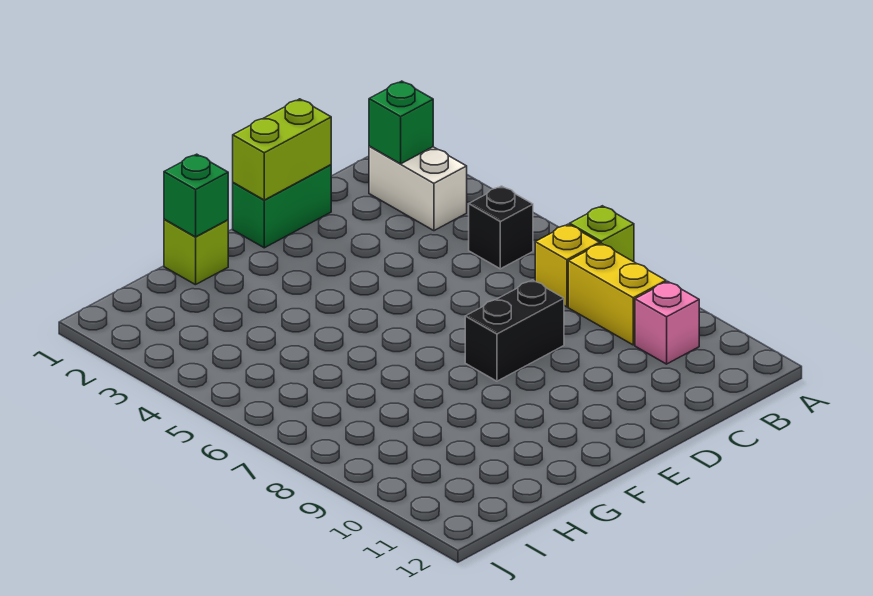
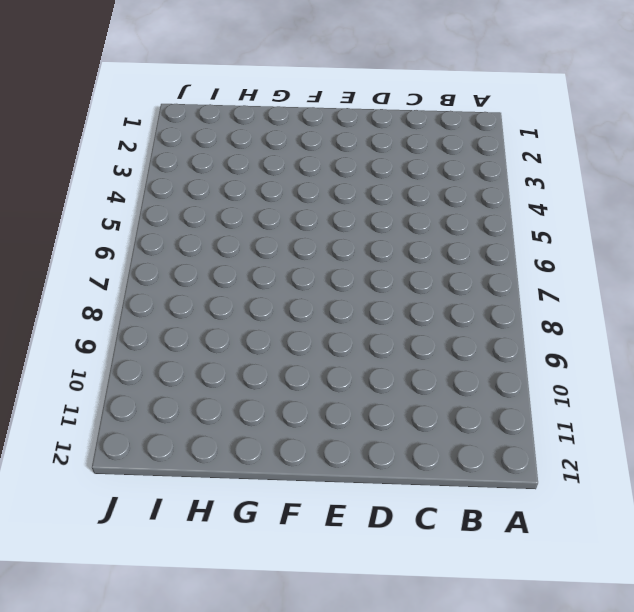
none -> lime 1x1 brick [570,206,634,262]
none -> white 1x2 brick [369,146,467,231]
none -> black 1x1 brick [469,186,533,269]

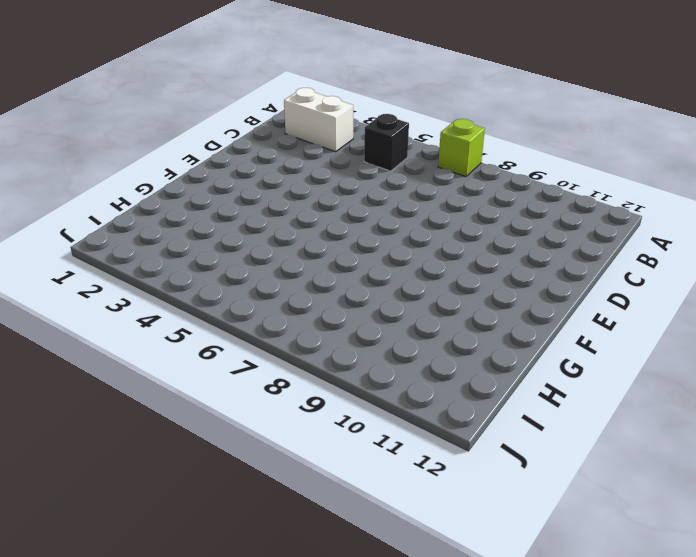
none -> yellow 1x1 brick [535,224,600,307]
none -> yellow 1x2 brick [568,243,666,345]
none -> pink 1x1 brick [635,281,699,364]

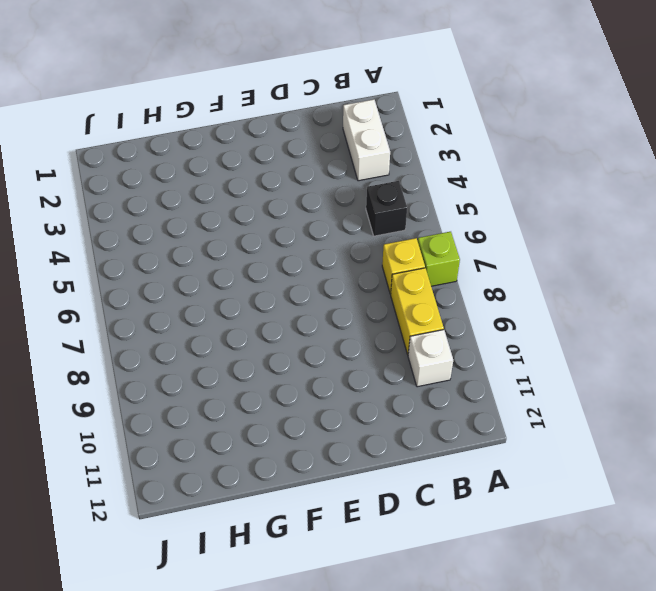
white 1x1 brick [408,330,453,387] -> pink 1x1 brick [635,281,699,364]
none -> green 1x2 brick [233,165,331,248]
none -> black 1x2 brick [465,280,564,381]
none -> lime 1x1 brick [164,219,228,285]

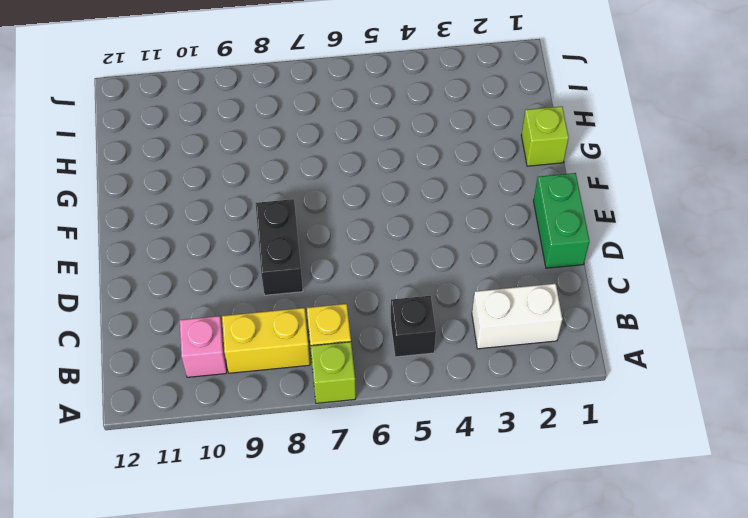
none -> green 1x1 brick [369,81,433,164]
none -> lime 1x2 brick [233,99,331,200]
none -> green 1x1 brick [164,154,228,237]

